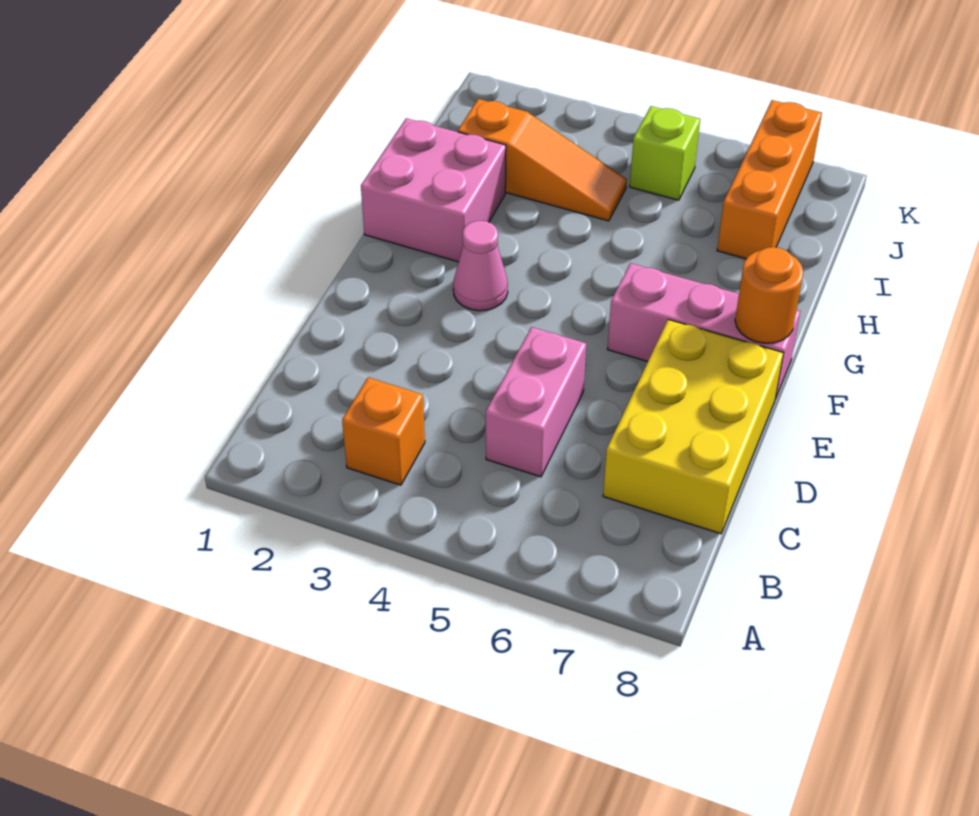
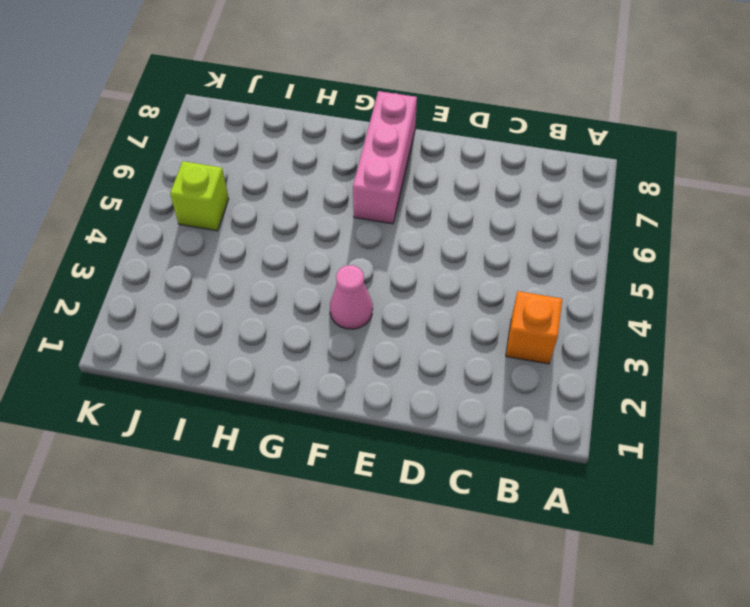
none -> pink 1x2 brick [486,327,586,477]
none -> yellow 2x3 brick [603,320,783,534]

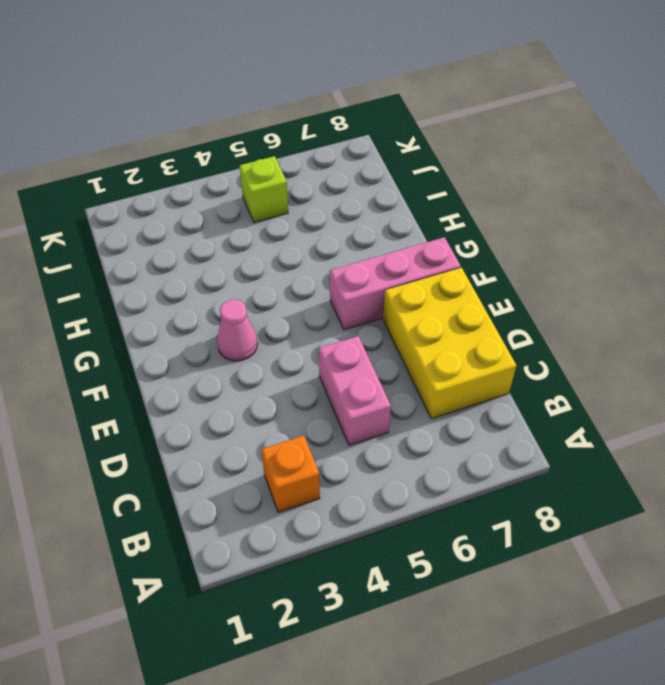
none -> pink 2x2 brick [361,118,506,262]
none -> orange 1x3 slope [458,99,627,221]

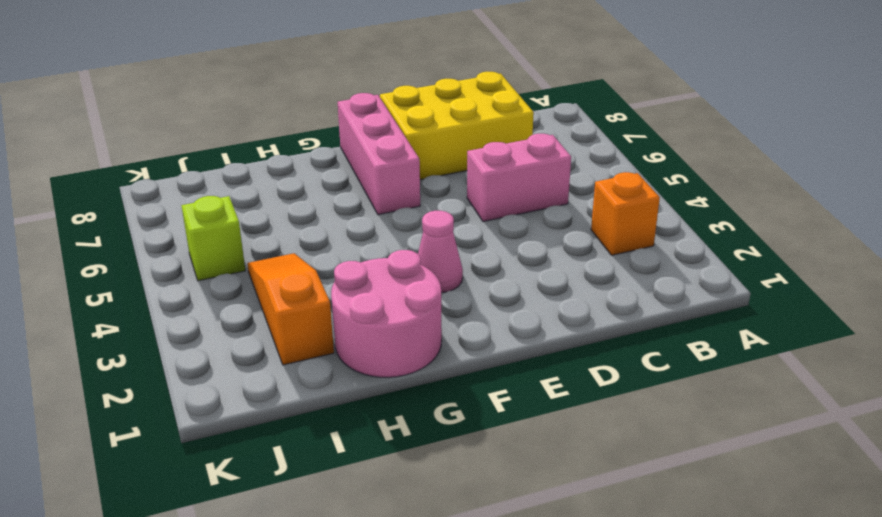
pink 2x2 round brick [331,250,442,377] -> pink 2x2 brick [361,118,506,262]
none -> orange 1x3 brick [717,100,822,259]
none -> orange 1x1 round brick [735,247,804,343]

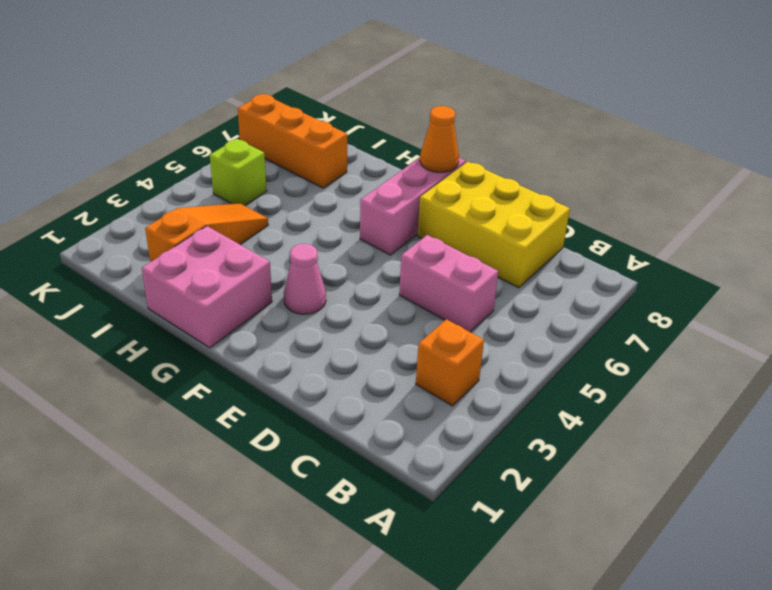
orange 1x1 cone [420,106,459,172] -> orange 1x1 round brick [735,247,804,343]

